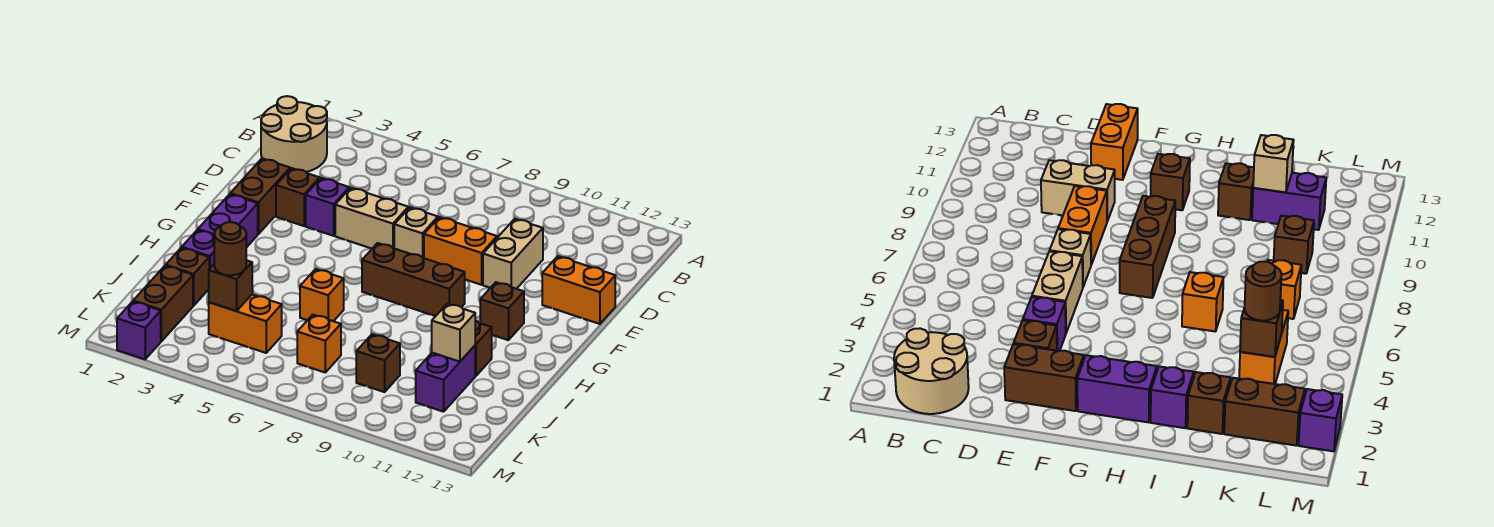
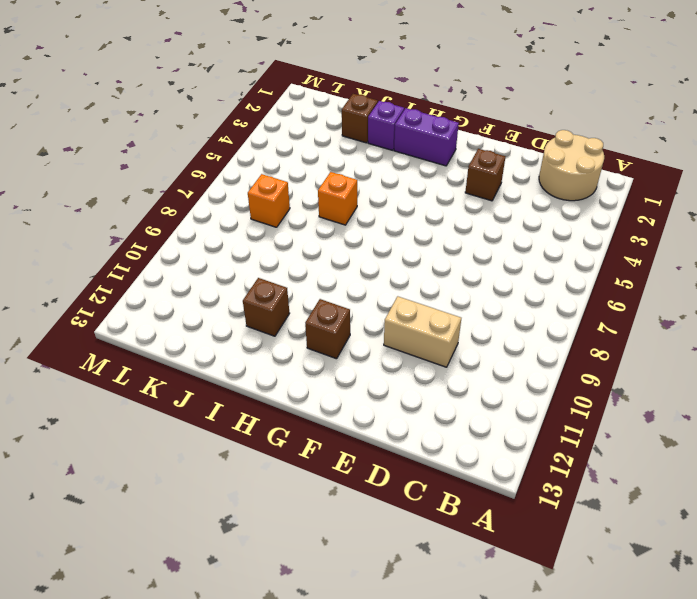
none -> brown 1x2 brick [230,158,290,234]
none -> purple 1x1 brick [306,178,349,236]
none -> tan 1x2 brick [335,188,408,248]

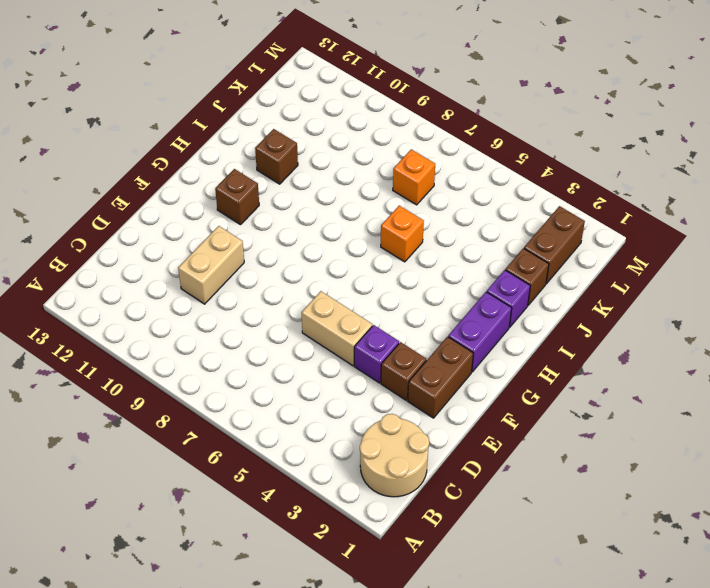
none -> tan 1x1 brick [394,207,438,258]
none -> orange 1x2 brick [424,217,497,285]
none -> orange 1x2 brick [542,256,615,324]

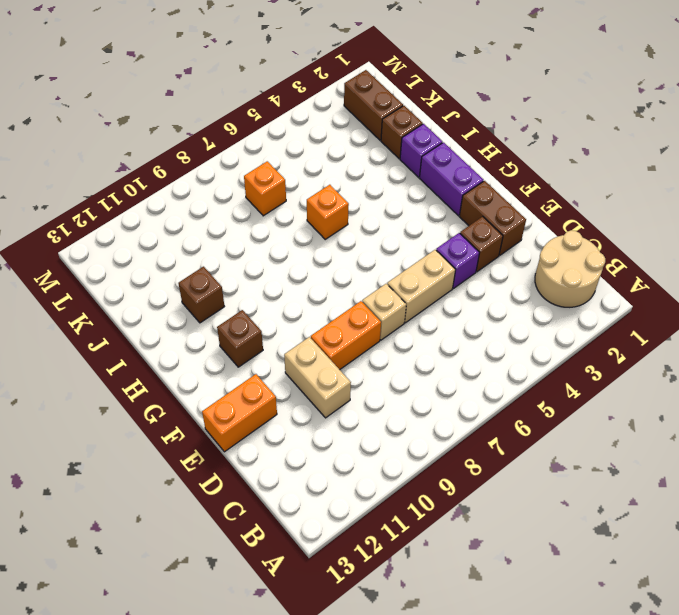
none -> brown 1x3 brick [362,243,465,316]
none -> purple 1x2 brick [416,346,475,412]
none -> orange 1x2 brick [209,294,282,353]

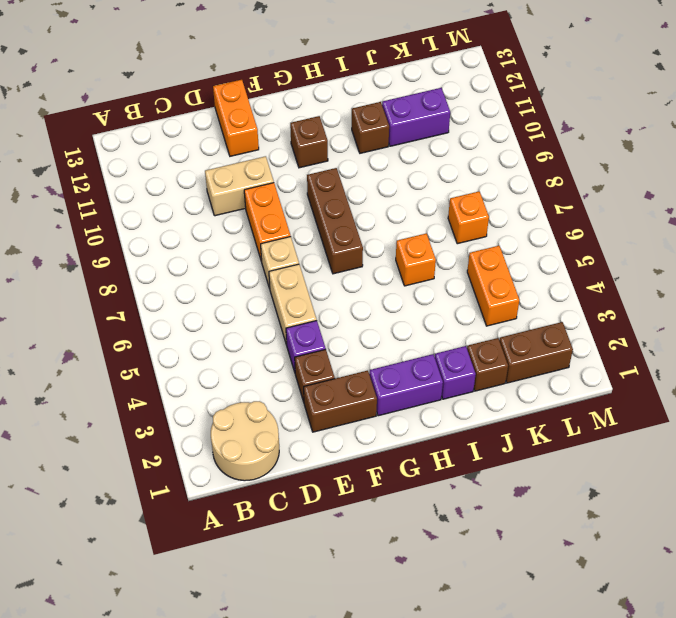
none -> brown 1x1 brick [356,334,400,392]
none -> purple 1x1 brick [117,301,161,359]
none -> tan 1x1 brick [432,304,475,362]

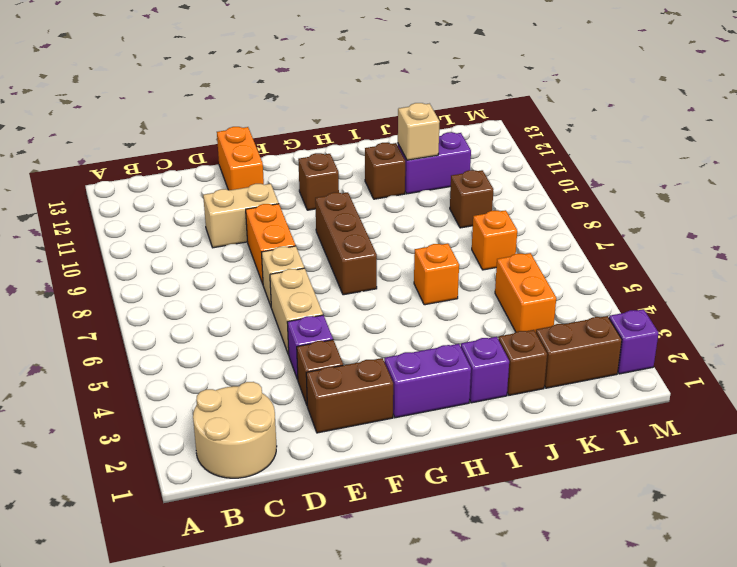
none -> brown 1x1 brick [209,260,252,311]
none -> brown 1x1 round brick [214,222,246,275]

